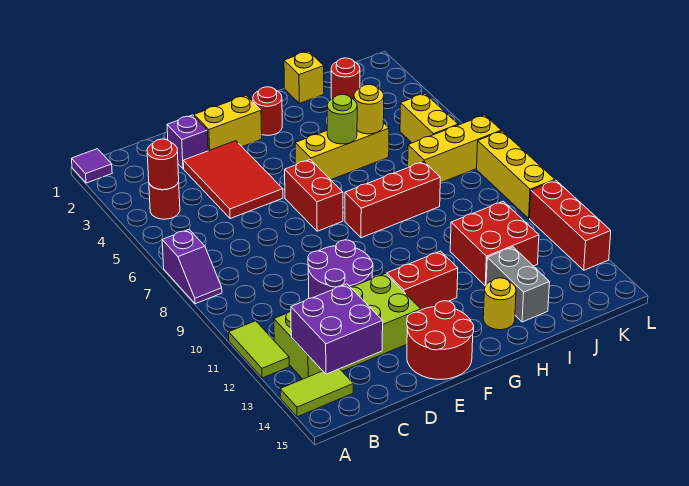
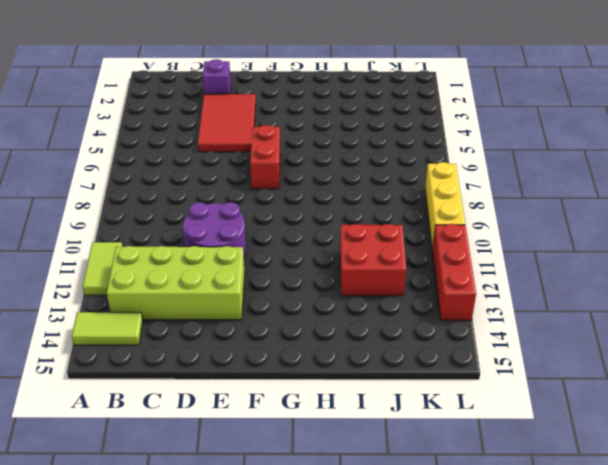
none -> purple 1x1 tile [72,149,112,183]
none -> purple 1x2 slope [162,229,222,304]
none -> red 1x1 round brick [149,182,180,219]

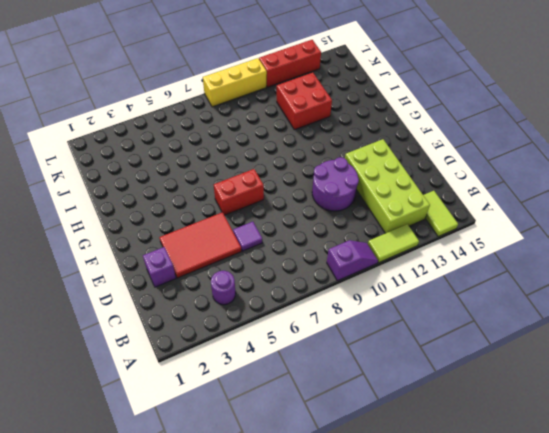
purple 1x2 slope [327,240,378,281] -> purple 1x2 slope moved to [162,229,222,304]
purple 1x1 round brick [211,271,236,305] -> red 1x1 round brick [149,182,180,219]
purple 1x1 tile [233,222,262,251] -> purple 1x1 tile moved to [72,149,112,183]
none -> yellow 1x2 brick [194,95,262,151]
none -> red 2x2 round brick [407,301,474,379]
none -> red 1x2 brick [387,251,458,310]

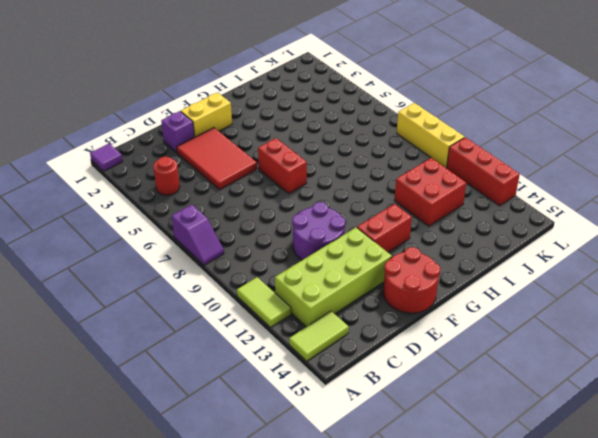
none -> red 1x1 round brick [253,87,282,135]
none -> yellow 1x3 brick [295,123,389,180]
none -> red 1x3 brick [345,162,440,238]

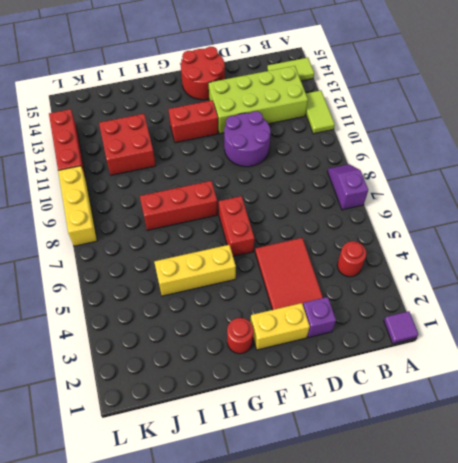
none -> yellow 1x1 round brick [483,278,516,330]
none -> yellow 1x1 brick [284,51,324,103]
none -> grey 1x2 brick [486,247,549,322]

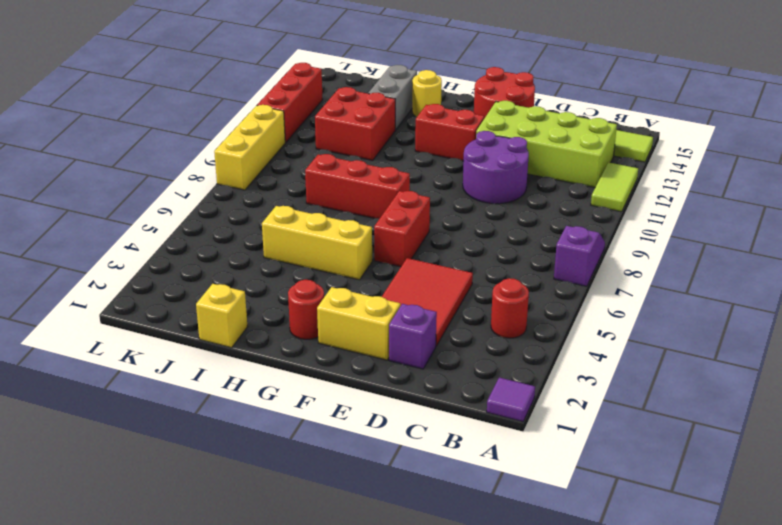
none -> red 1x1 round brick [331,58,360,100]
none -> yellow 1x3 brick [408,115,501,183]
none -> yellow 1x2 brick [400,94,458,143]

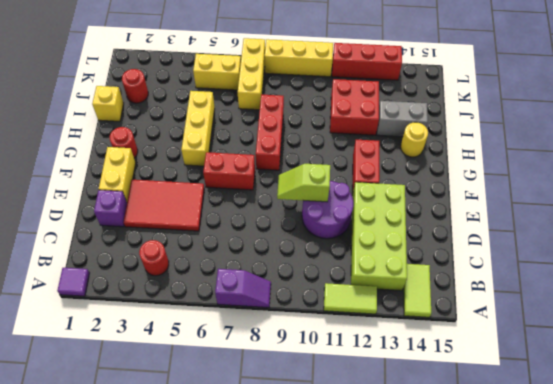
lime 1x2 slope [277,164,330,202] -> none
none -> red 2x2 round brick [407,301,474,379]
none -> red 1x1 round brick [147,139,179,190]
none -> purple 2x2 brick [291,284,383,374]

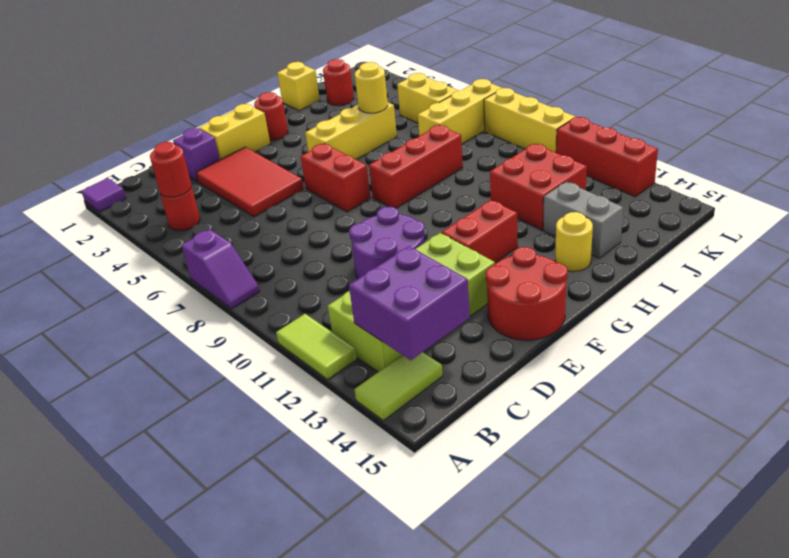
none -> lime 1x1 round brick [327,94,357,144]

